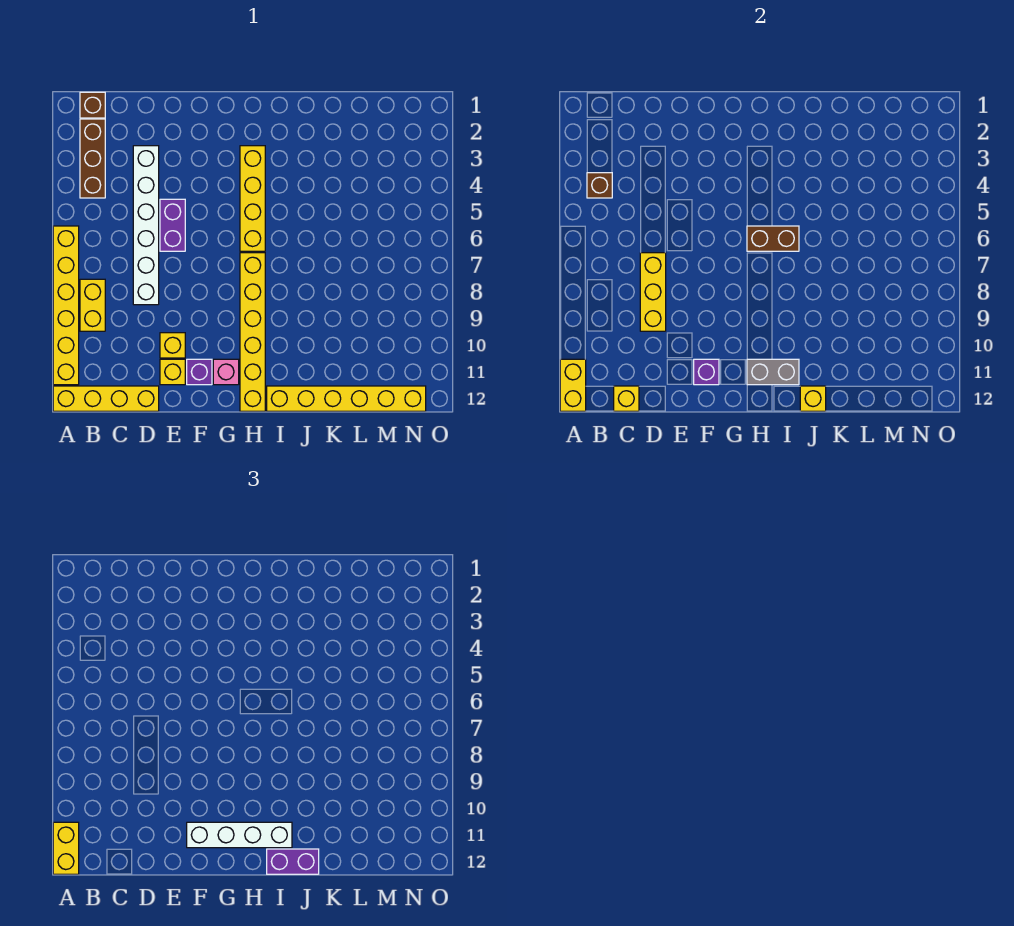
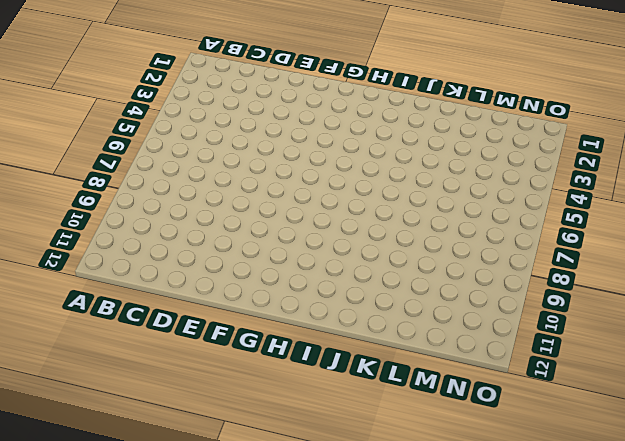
none -> yellow 1x6 brick [53,226,79,385]
none -> yellow 1x4 brick [53,386,159,411]
none -> brown 1x1 brick [80,92,105,118]

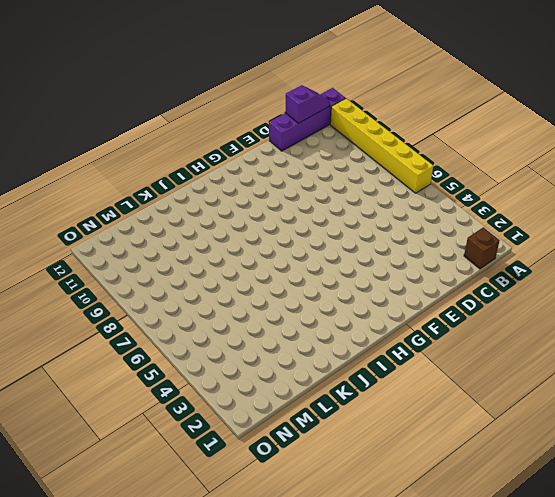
purple 1x4 brick [269,88,346,151] -> yellow 1x4 brick [53,386,159,411]
purple 1x2 slope [286,85,330,123] -> yellow 1x1 brick [614,386,639,411]
none -> brown 1x3 brick [80,119,105,198]
none -> yellow 1x2 brick [80,279,105,331]
none -> white 1x6 brick [133,146,159,305]

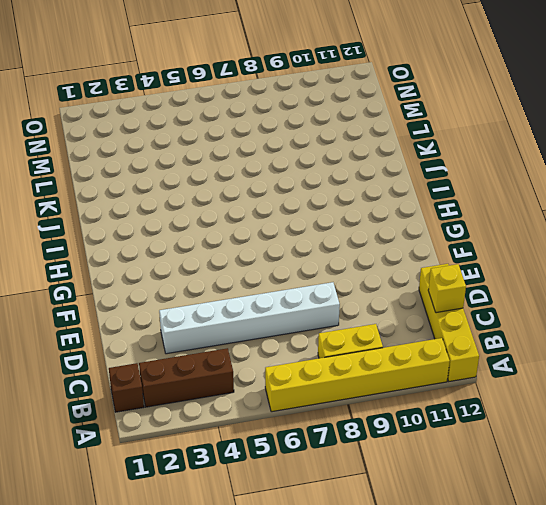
none -> purple 1x2 brick [160,199,185,251]
none -> yellow 1x1 brick [160,333,185,358]
none -> yellow 1x1 brick [160,359,185,385]

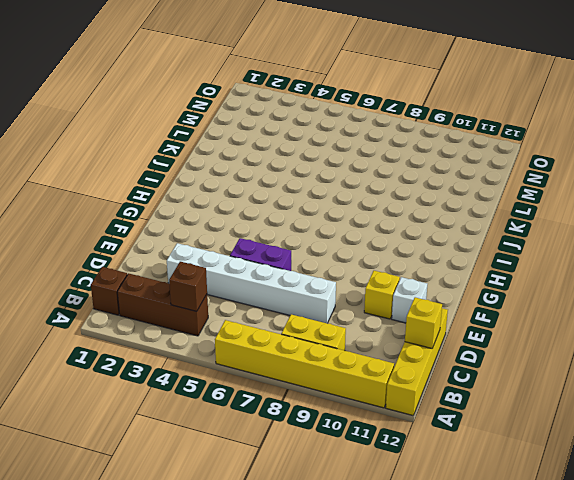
white 1x1 brick [392,277,427,323] -> yellow 1x1 brick [160,359,185,385]
none -> purple 1x1 brick [187,359,212,385]
none -> pink 1x1 brick [213,359,239,385]
none -> yellow 1x4 brick [240,146,265,251]

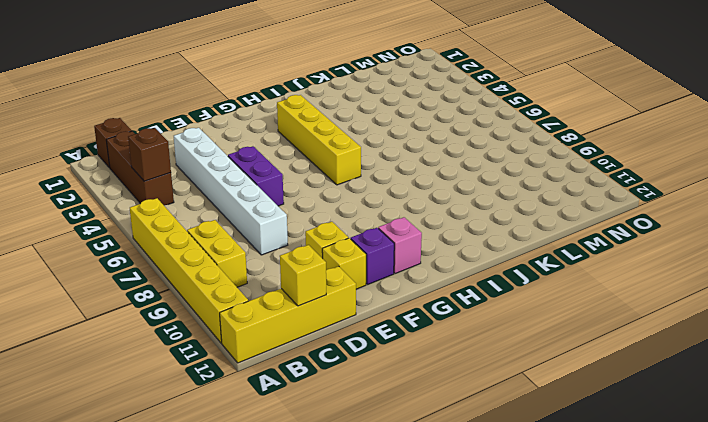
none -> yellow 1x6 brick [240,253,265,411]
none -> yellow 1x6 brick [267,386,426,411]
none -> yellow 1x2 brick [560,359,586,411]

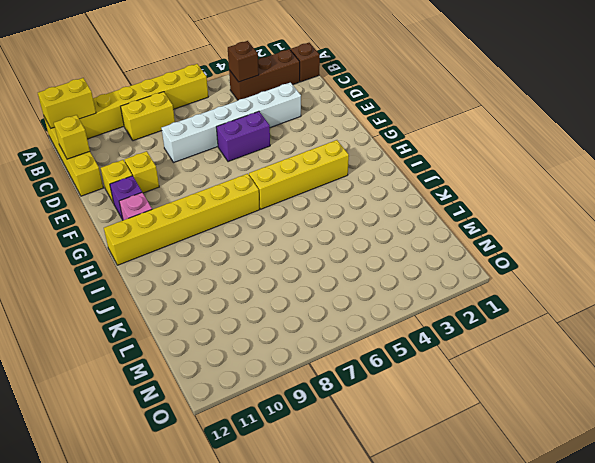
none -> yellow 1x6 brick [267,386,426,411]
none -> yellow 1x3 brick [640,253,666,331]
none -> purple 1x1 brick [694,359,719,385]

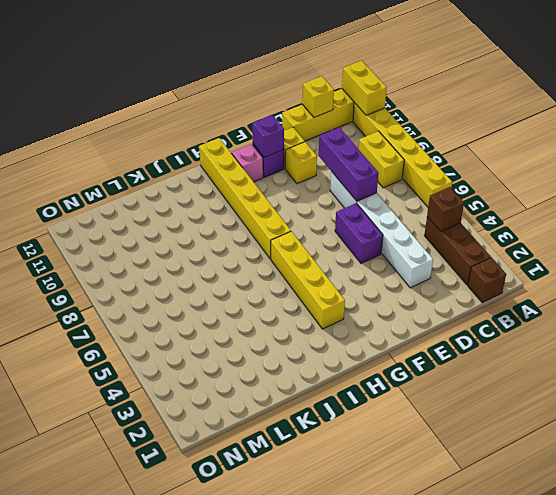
purple 1x3 brick [319,127,378,201] -> yellow 1x3 brick [640,253,666,331]
none -> yellow 1x6 brick [267,386,426,411]
none -> brown 1x2 brick [747,226,799,251]
none -> grey 1x2 brick [747,359,799,385]

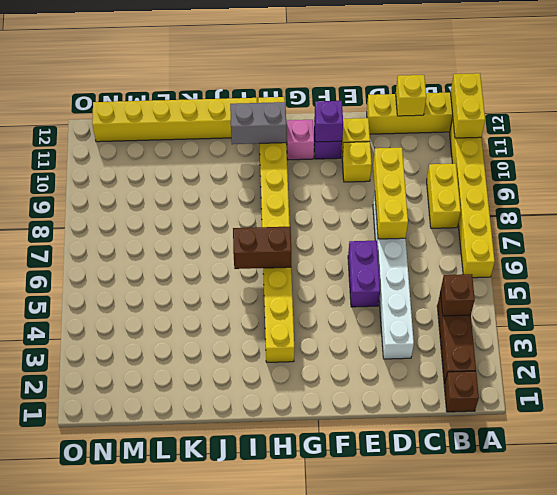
none -> yellow 1x1 brick [800,386,826,411]
none -> yellow 1x2 brick [53,822,79,874]
none -> white 1x4 brick [187,822,292,848]

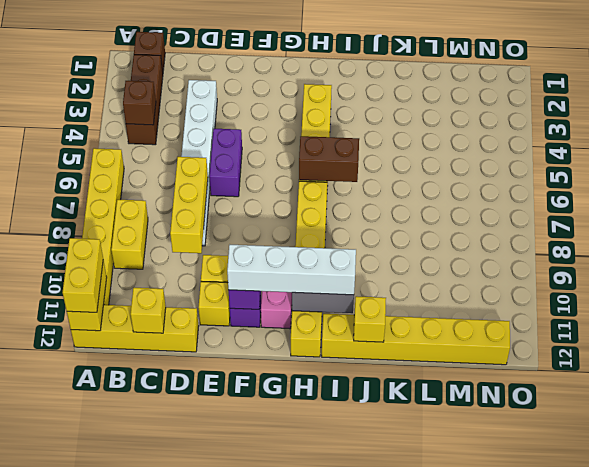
none -> purple 1x2 brick [267,849,319,874]

